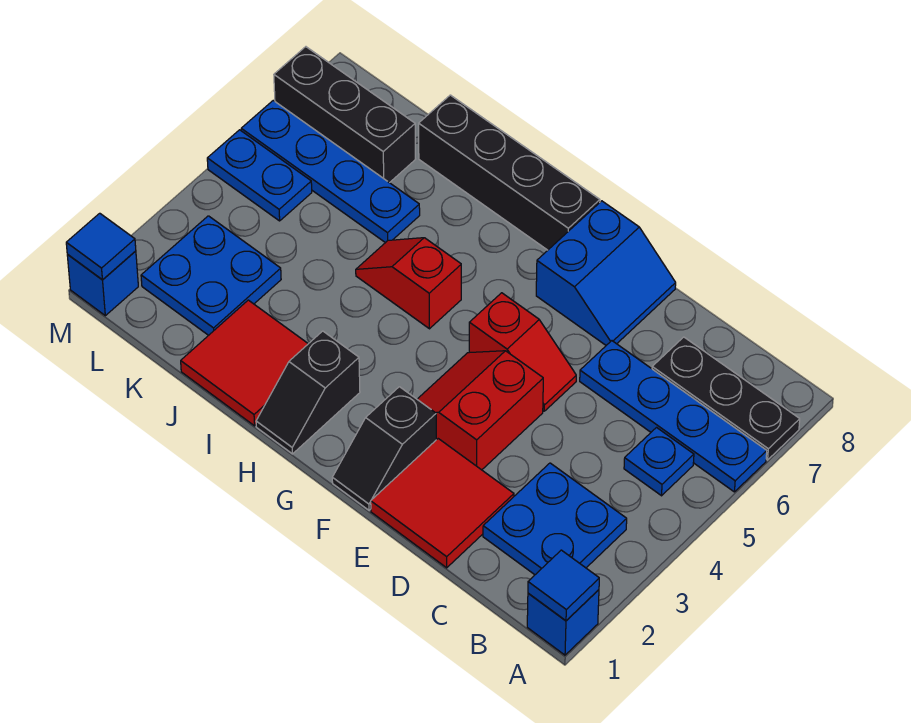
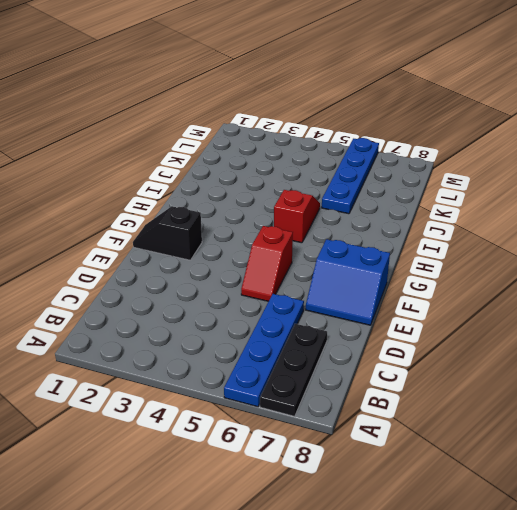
none -> blue 1x1 brick [527,590,599,655]
none -> blue 2x2 plate [483,463,627,575]
none -> blue 1x1 plate [624,428,694,496]

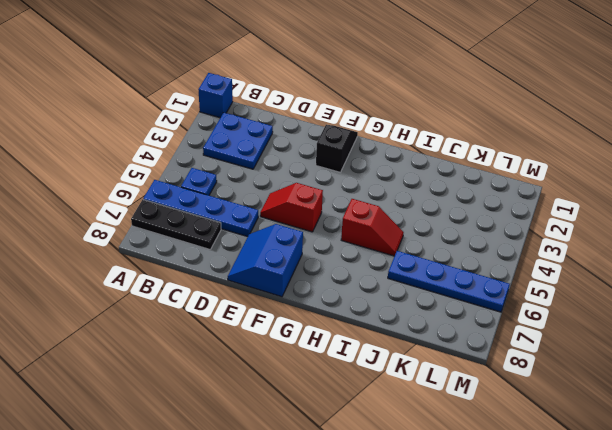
none -> red 2x2 tile [371,439,514,568]
none -> red 2x2 slope [417,351,543,470]
none -> black 1x4 brick [419,95,600,250]

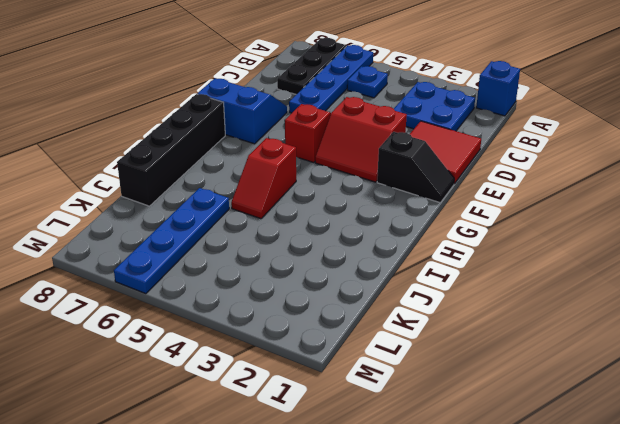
none -> black 1x2 slope [256,331,360,454]
none -> red 2x2 tile [181,300,308,426]
none -> blue 2x2 plate [141,216,281,335]

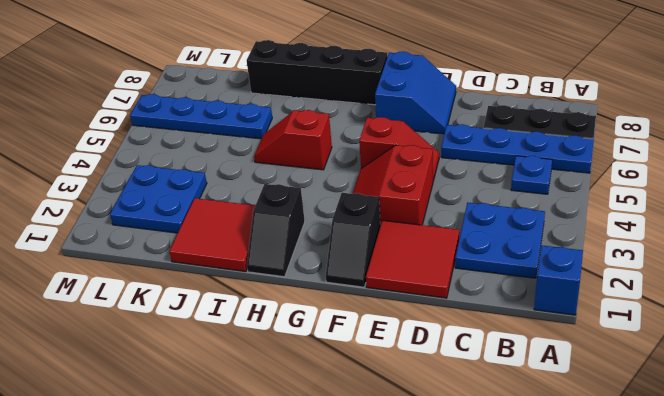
none -> black 1x3 brick [274,47,415,183]
none -> blue 1x2 plate [207,130,312,221]
none -> blue 1x1 brick [67,251,138,316]

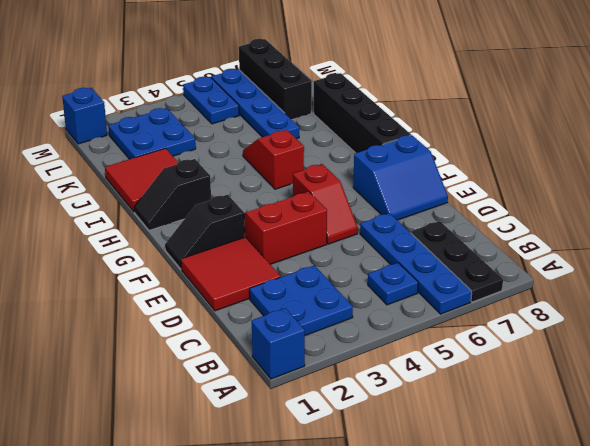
none -> blue 1x1 tile [528,550,599,621]
none -> blue 1x1 tile [66,213,136,280]

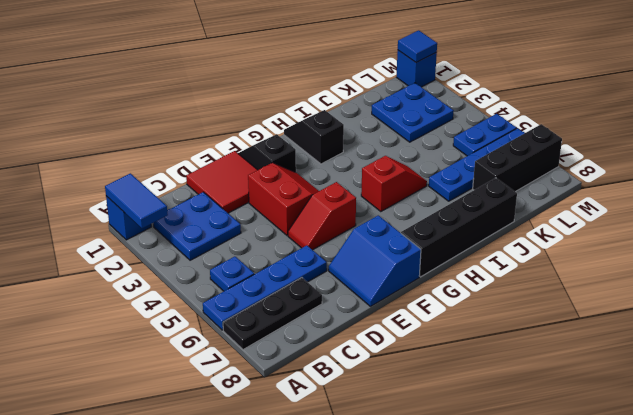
blue 1x2 tile [105,173,168,228] -> blue 1x1 tile [528,550,599,621]
none -> red 2x2 tile [181,300,308,426]

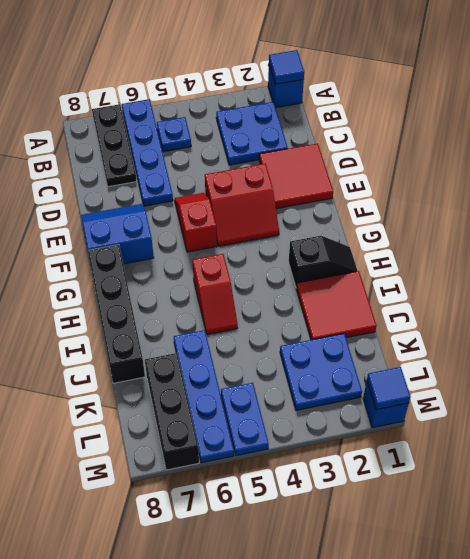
none -> black 1x2 slope [332,387,436,510]

